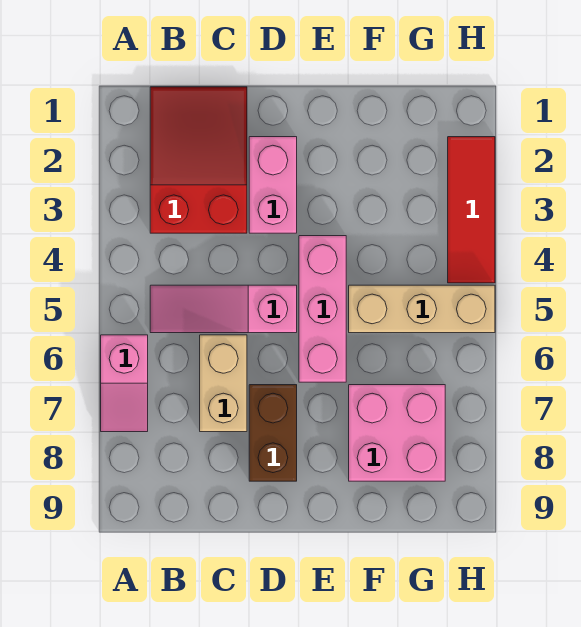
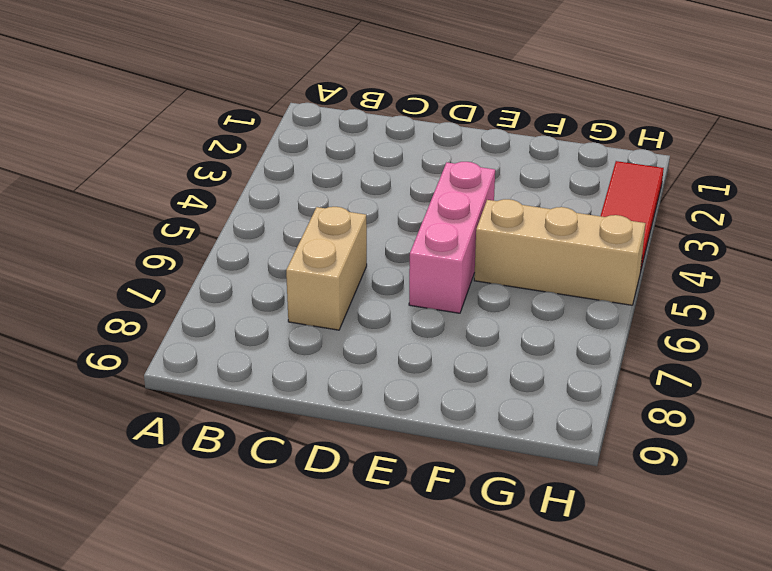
none -> pink 1x2 slope [101,335,148,432]
none -> red 2x3 slope [150,87,247,233]

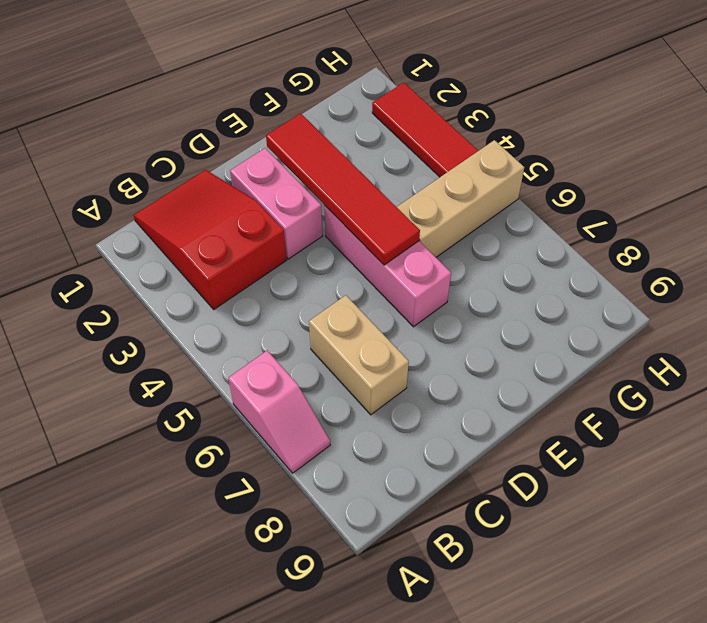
red 1x4 tile [266,113,420,265] -> none
none -> pink 1x3 slope [150,285,297,333]
none -> brown 1x2 brick [249,385,297,481]

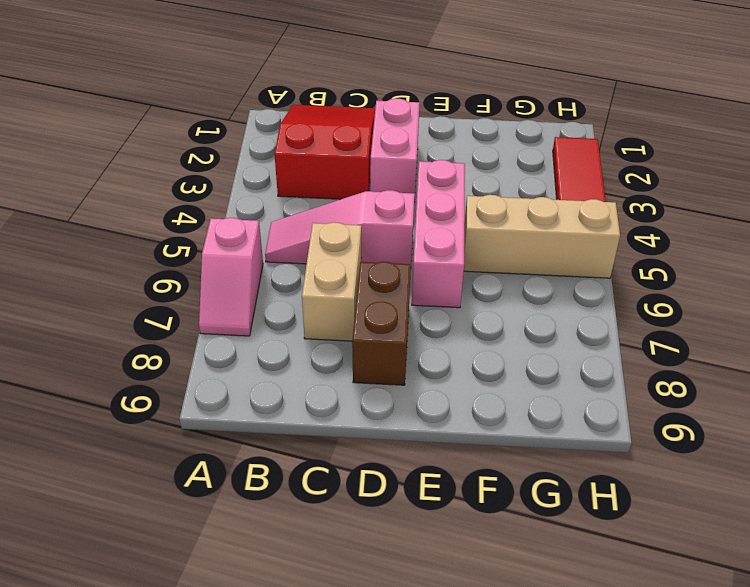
none -> pink 2x2 brick [349,385,445,481]

